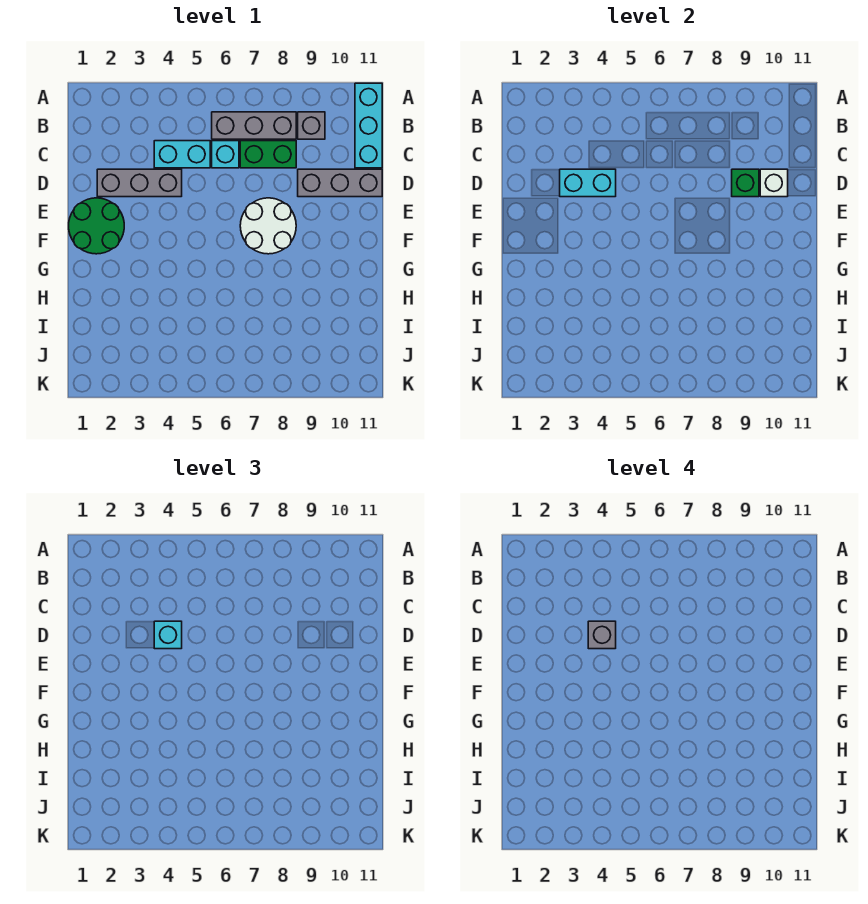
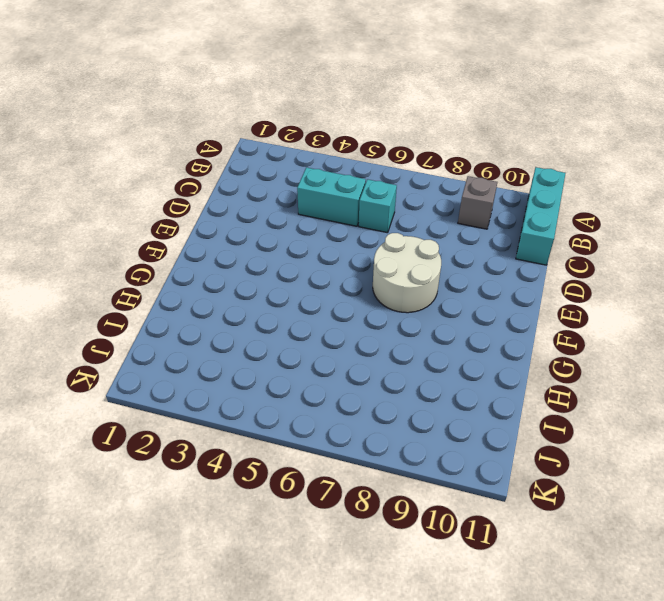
none -> grey 1x3 brick [212,112,296,139]
none -> green 1x2 brick [240,141,296,168]
none -> grey 1x3 brick [97,169,182,197]

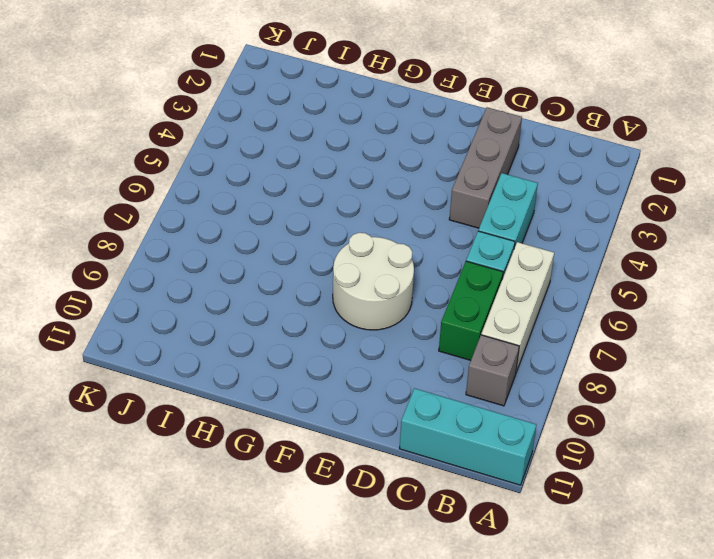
white 1x3 brick [481,242,554,372] -> grey 1x3 brick [212,112,296,139]
none -> grey 1x3 brick [298,169,382,197]
none -> green 2x2 round brick [69,198,124,254]
none -> cyan 1x2 brick [560,169,616,197]

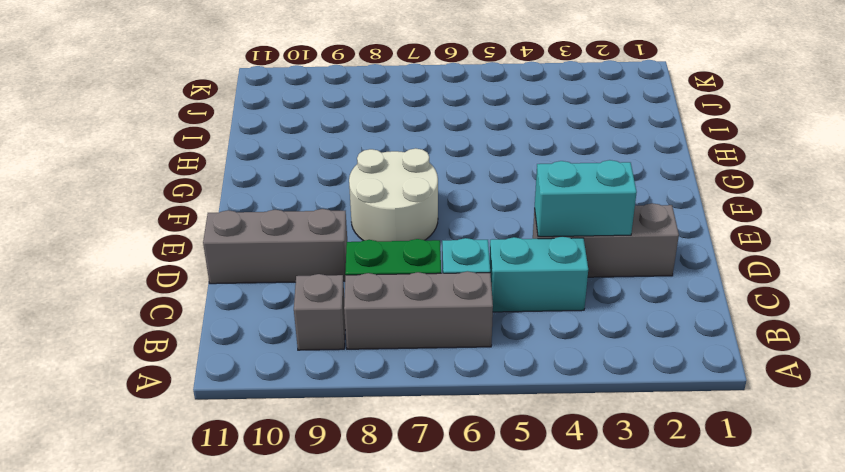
none -> cyan 1x3 brick [355,83,382,168]
none -> green 2x2 round brick [69,198,124,254]
none -> green 1x1 brick [732,169,759,197]

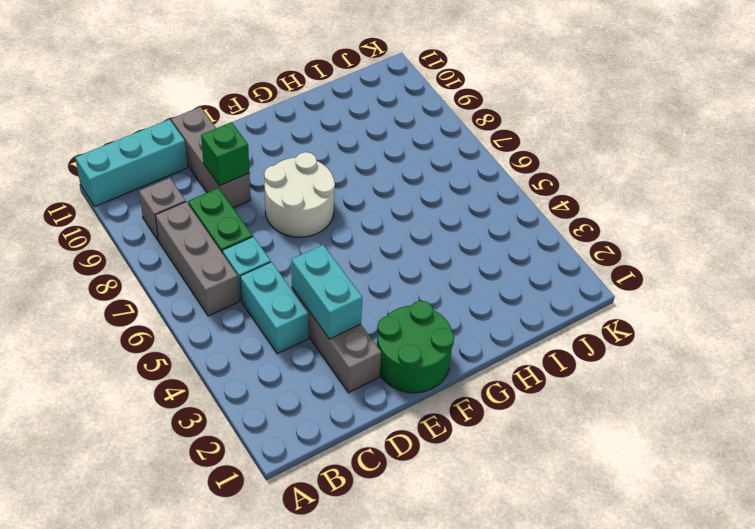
none -> white 1x1 brick [760,169,788,197]
none -> cyan 1x1 brick [154,621,182,649]
none -> grey 1x1 brick [588,621,616,649]

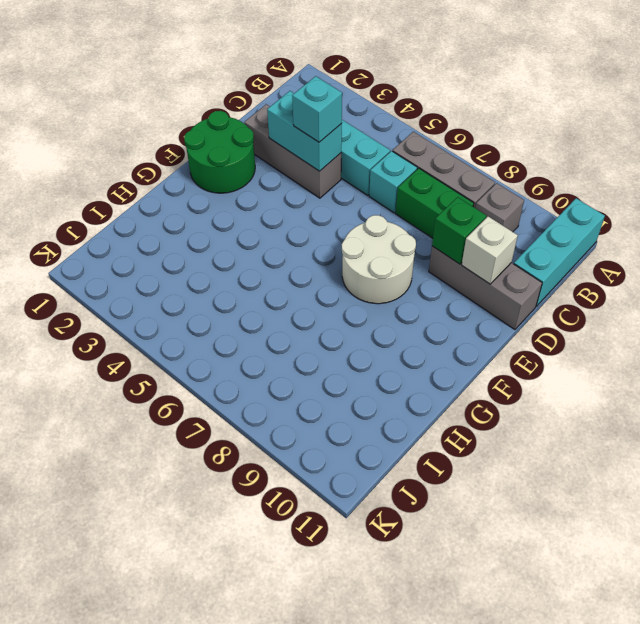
none -> grey 1x1 brick [588,621,616,649]

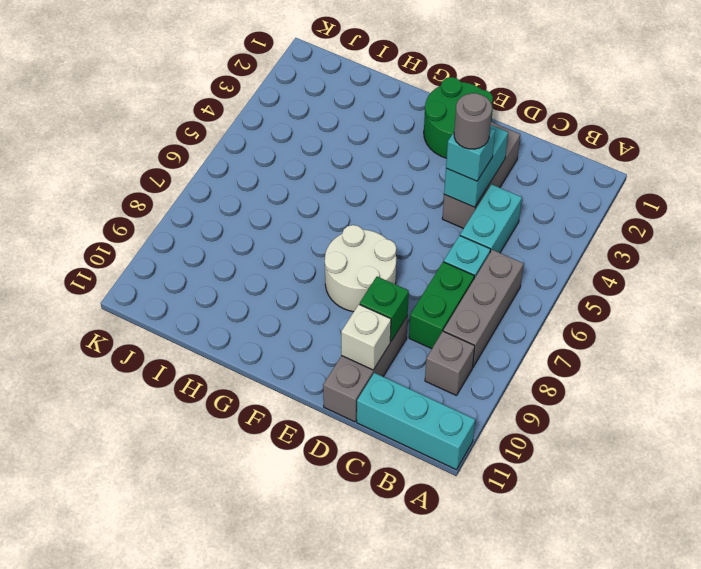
grey 1x1 round brick [454,93,492,149] -> grey 1x1 brick [588,621,616,649]

